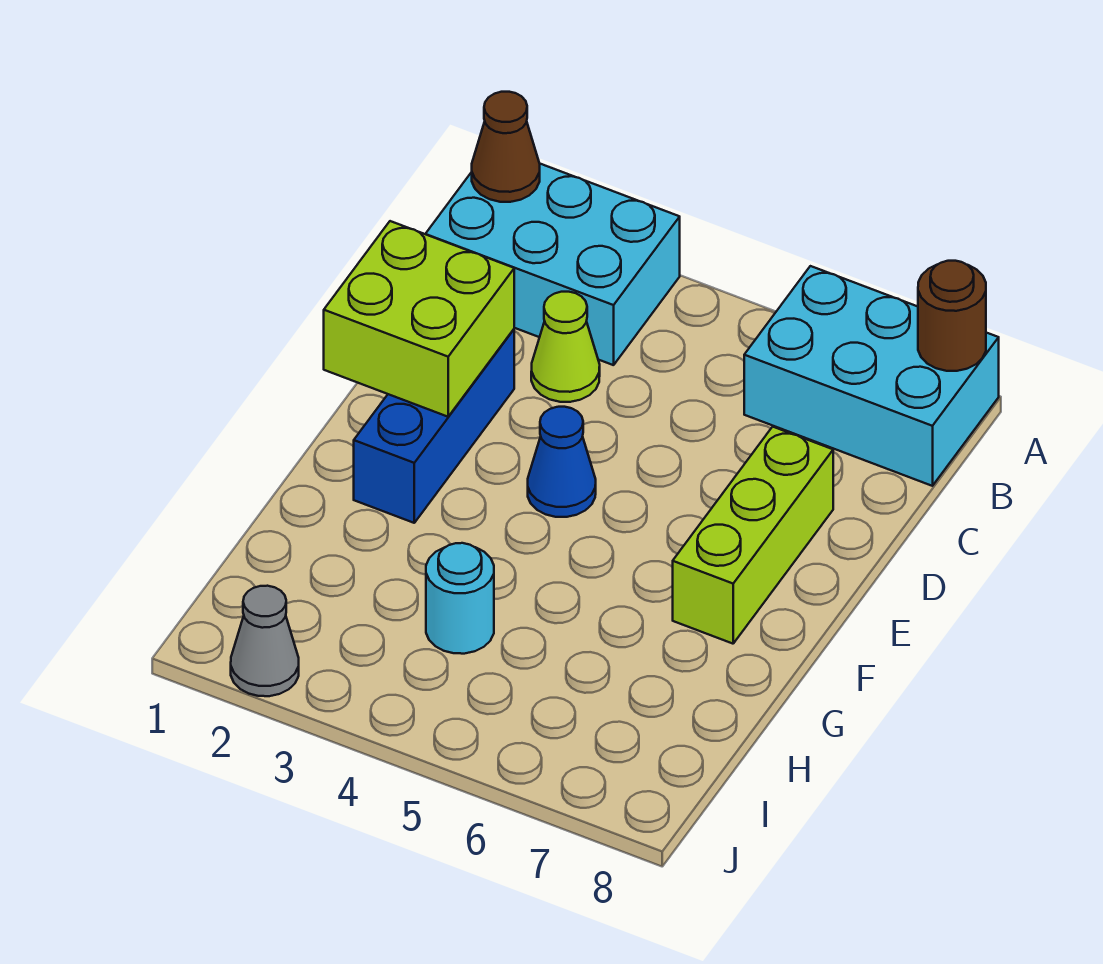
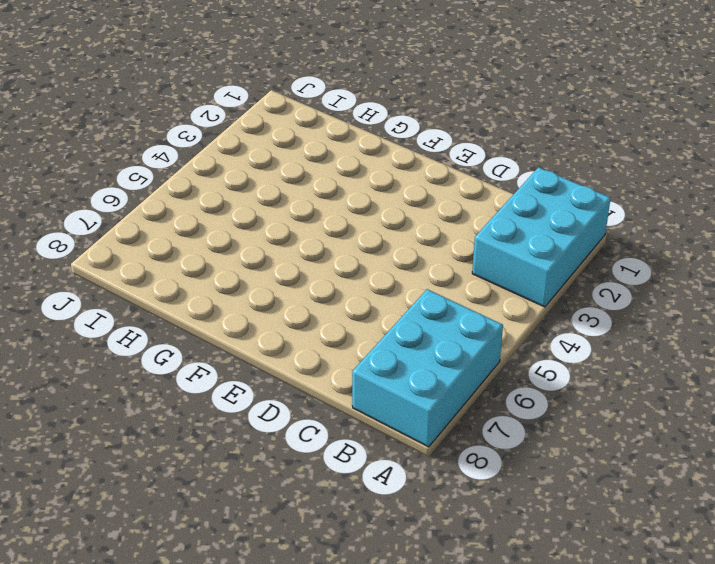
none -> lime 1x1 cone [531,292,600,402]
none -> blue 1x3 brick [354,329,514,523]

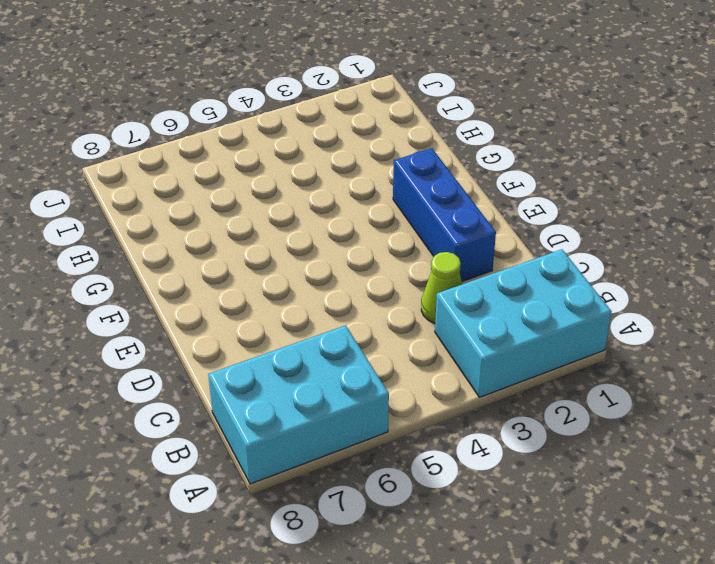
none -> lime 1x3 brick [673,427,833,644]
none -> blue 1x1 cone [528,407,596,517]

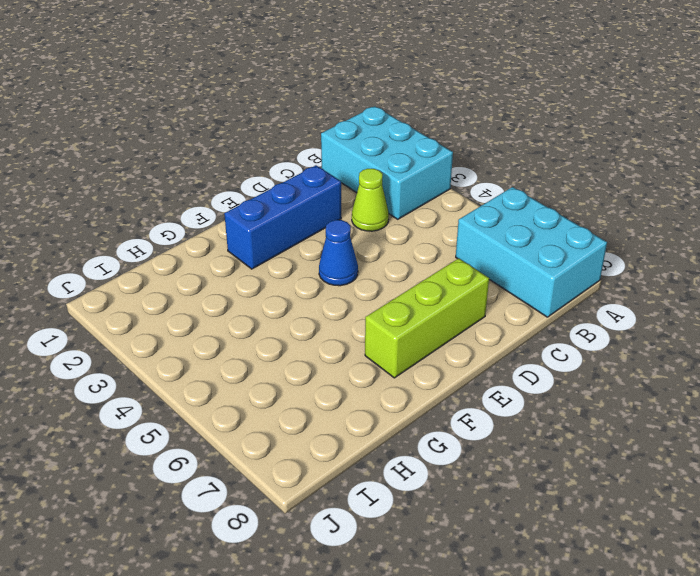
none -> cyan 1x1 round brick [426,543,494,654]
none -> grey 1x1 cone [231,586,299,696]

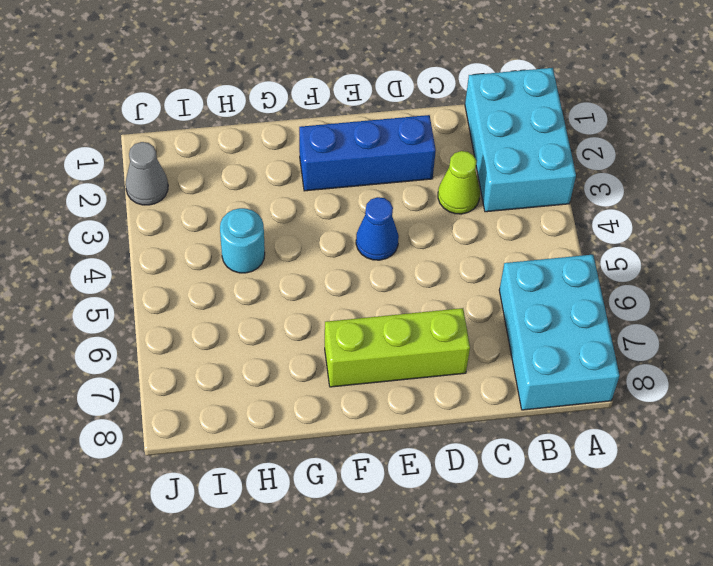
none -> brown 1x1 cone [472,92,540,202]
none -> brown 1x1 round brick [918,261,986,371]

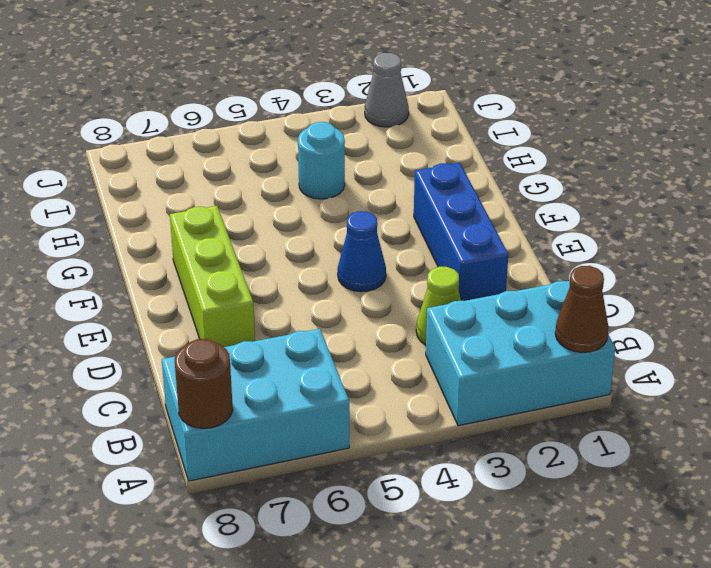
none -> lime 2x2 brick [324,221,514,417]

